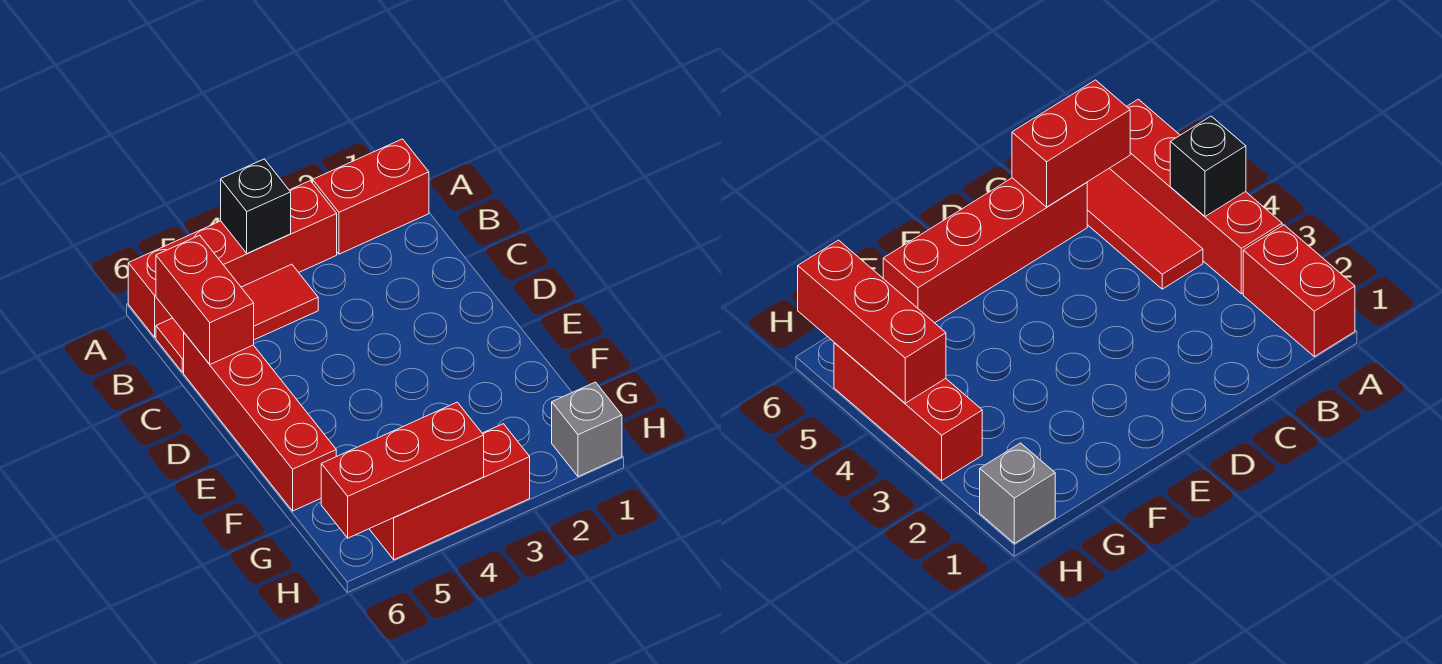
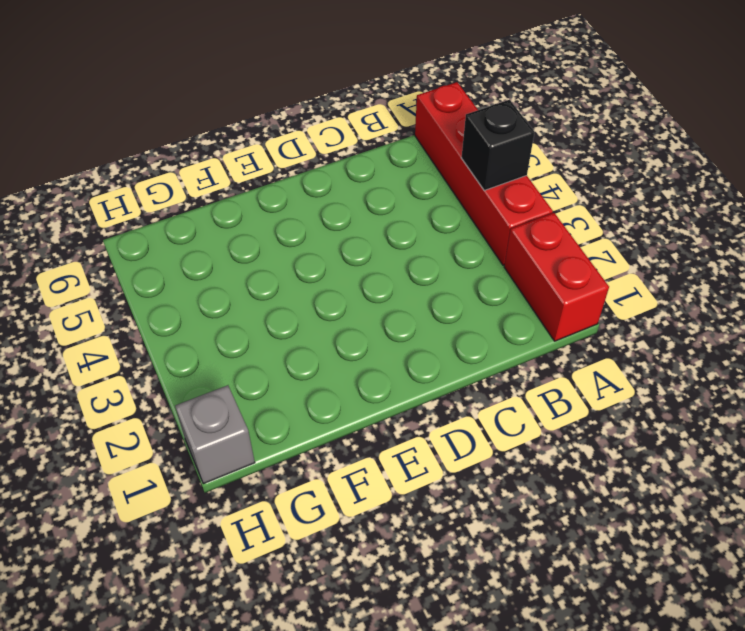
none -> red 1x3 tile [156,264,318,372]
none -> red 1x4 brick [184,333,336,511]

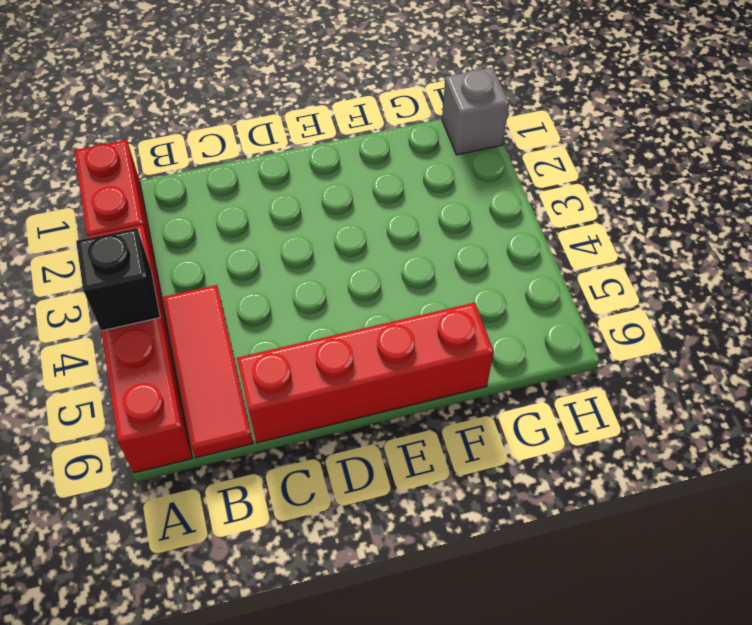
none -> red 1x3 brick [370,424,530,560]
none -> red 1x2 brick [156,235,254,364]

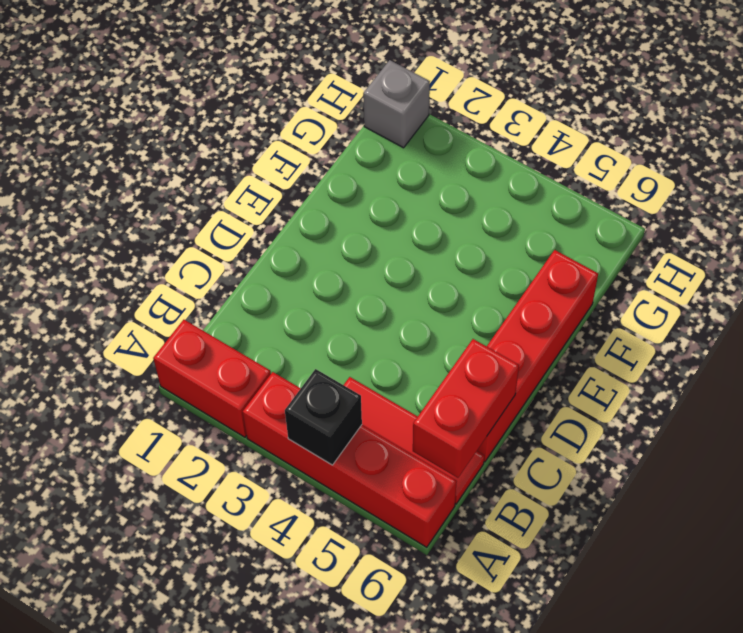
none -> red 1x3 brick [370,424,530,560]
none -> red 1x3 brick [321,402,484,538]

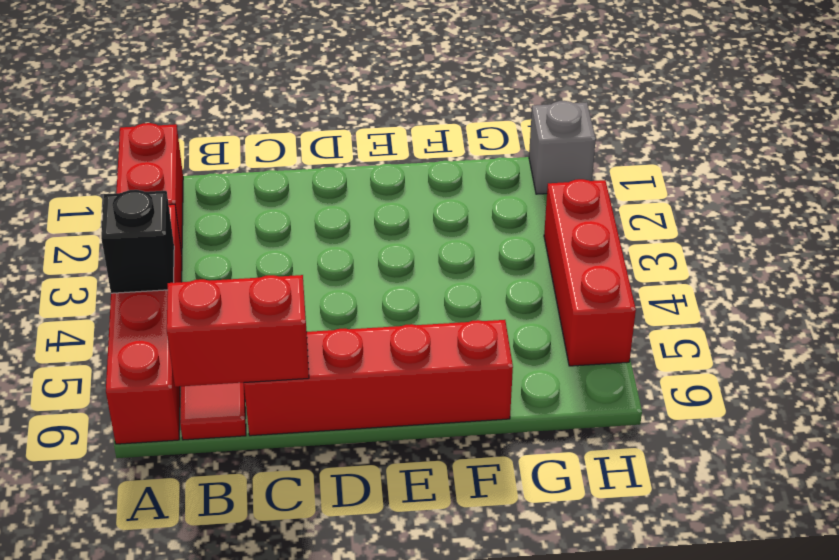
none -> red 1x3 brick [321,402,484,538]

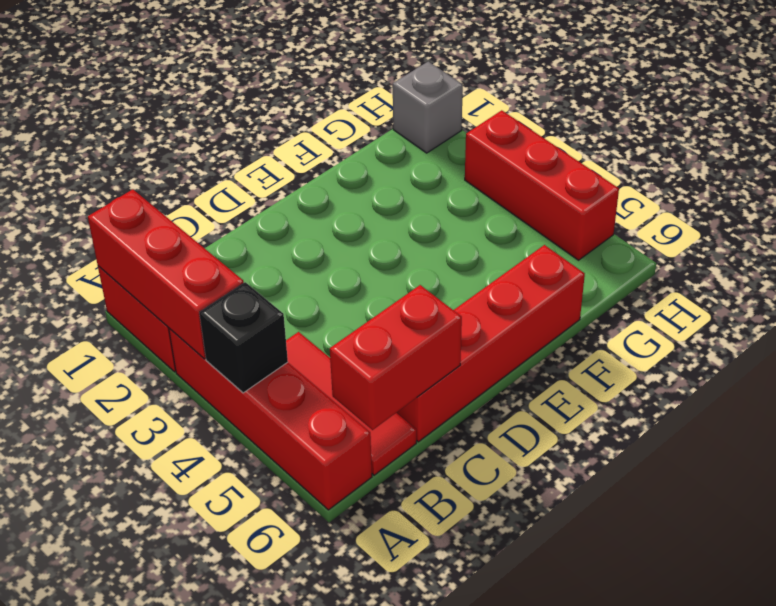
red 1x3 brick [88,189,244,359] -> red 1x3 brick moved to [321,402,484,538]

